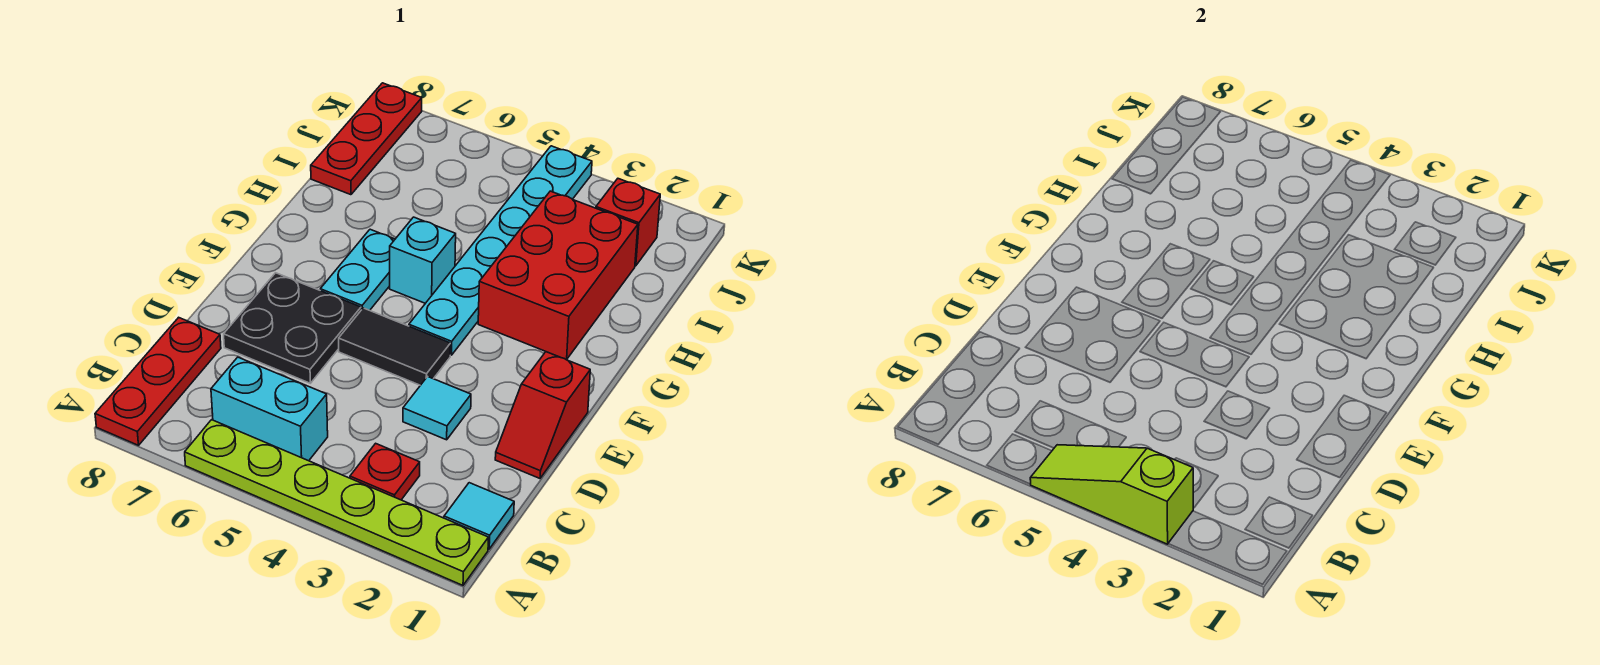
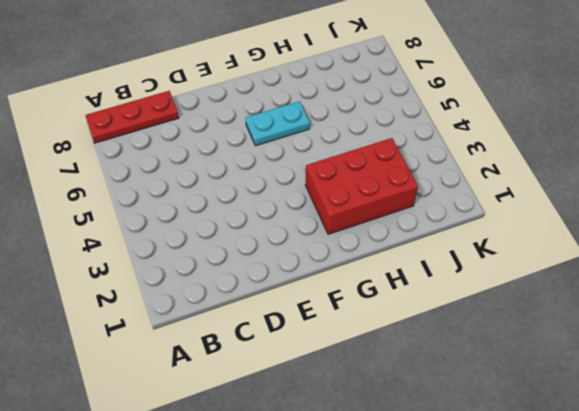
none -> lime 1x6 plate [185,420,488,585]
none -> cyan 1x1 tile [444,483,514,549]
none -> red 1x1 plate [350,443,420,500]

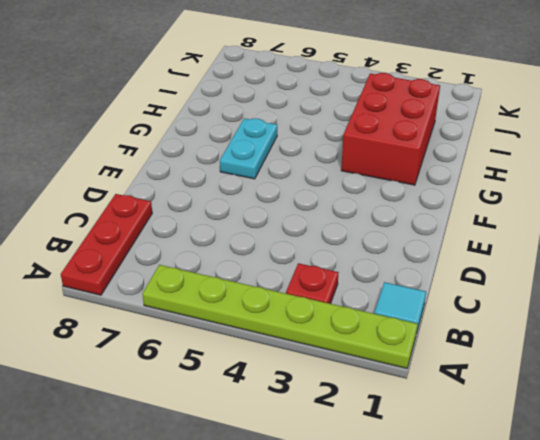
none -> cyan 1x2 brick [211,357,328,461]
none -> red 1x2 slope [495,352,590,478]
none -> cyan 1x1 tile [403,377,471,440]

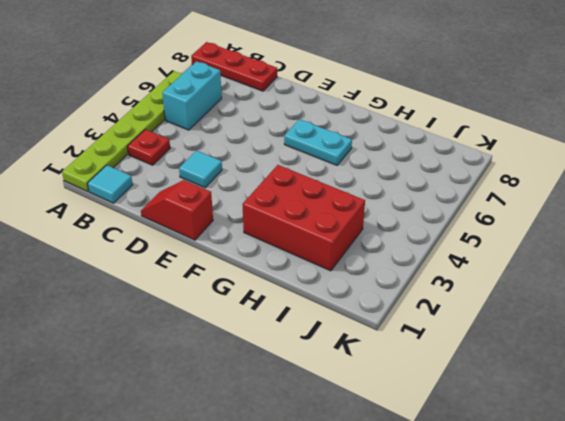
none -> black 2x2 plate [224,273,361,383]
none -> black 1x2 tile [339,308,451,385]
none -> cyan 1x6 plate [409,146,592,355]

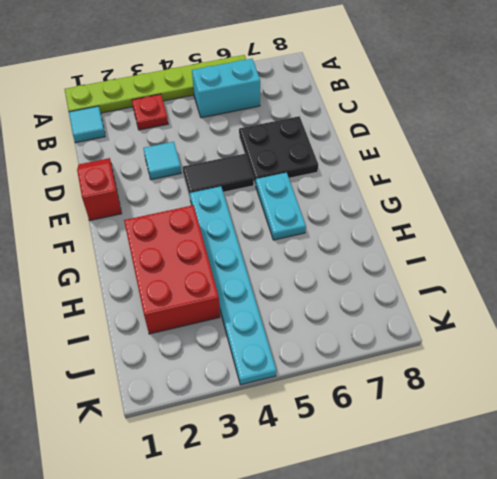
none -> red 1x3 plate [95,317,221,445]
none -> cyan 1x1 brick [390,217,456,303]
none -> red 1x3 plate [311,83,422,195]

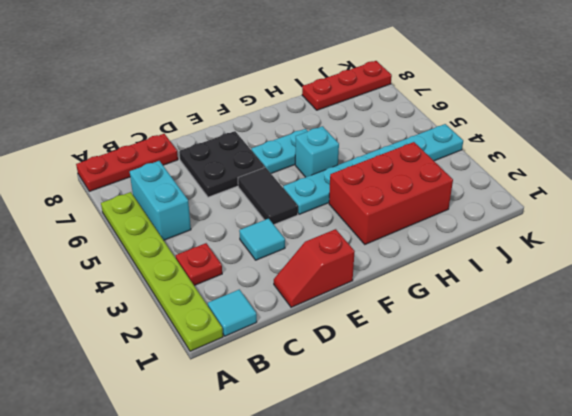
none -> red 1x1 brick [596,179,660,266]
none -> lime 1x3 slope [1030,445,1193,544]

